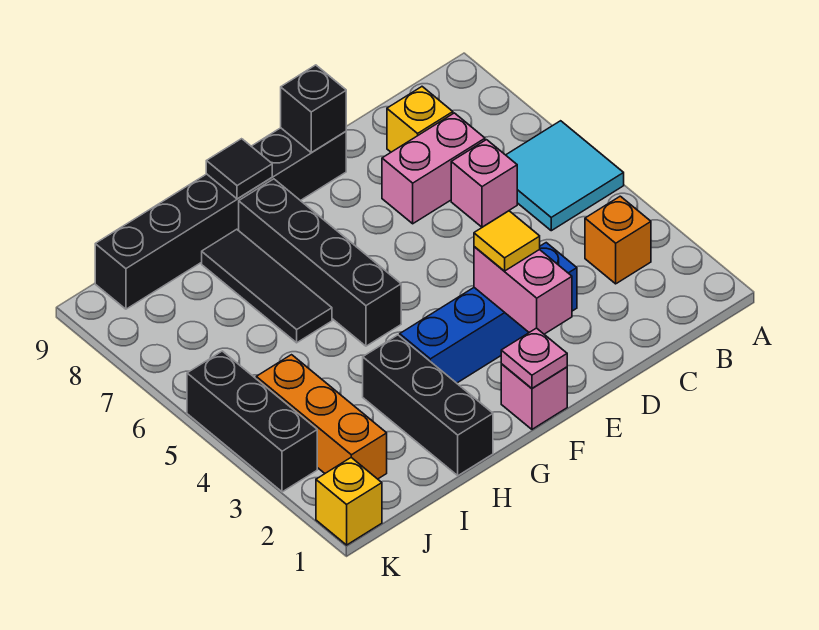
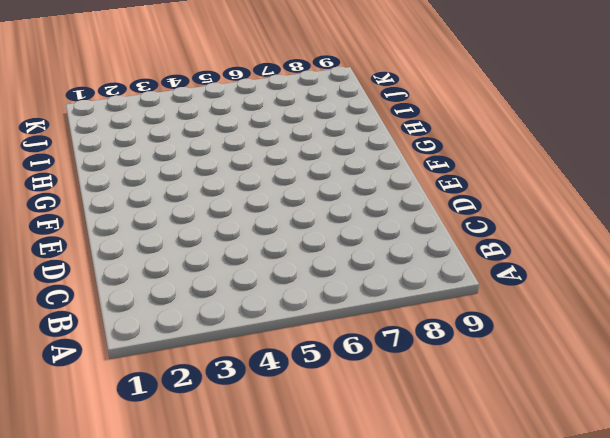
none -> cyan 2x2 tile [506,121,624,231]
none -> orange 1x1 brick [585,196,651,284]
none -> pink 1x1 brick [451,140,517,227]

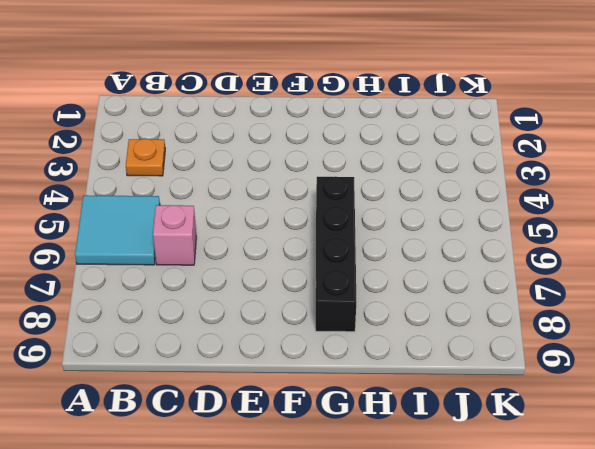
orange 1x1 plate [126,139,165,176] -> orange 1x1 brick [585,196,651,284]
none -> pink 1x2 brick [382,113,485,224]
none -> yellow 1x1 brick [387,87,453,152]
none -> blue 1x4 brick [400,243,577,383]

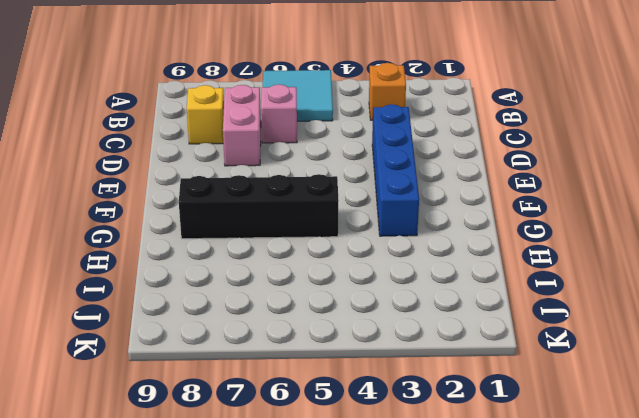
none -> black 1x6 brick [95,128,346,309]
none -> pink 1x1 brick [501,364,567,429]
none -> black 1x3 brick [363,335,493,476]

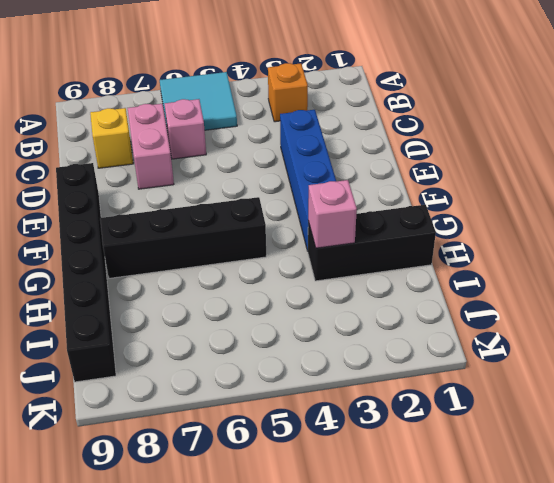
pink 1x1 brick [308,180,357,248] -> pink 1x1 brick moved to [501,364,567,429]
none -> black 1x3 tile [202,229,332,343]
none -> orange 1x3 brick [256,355,387,479]
none -> yellow 1x1 brick [316,458,382,545]

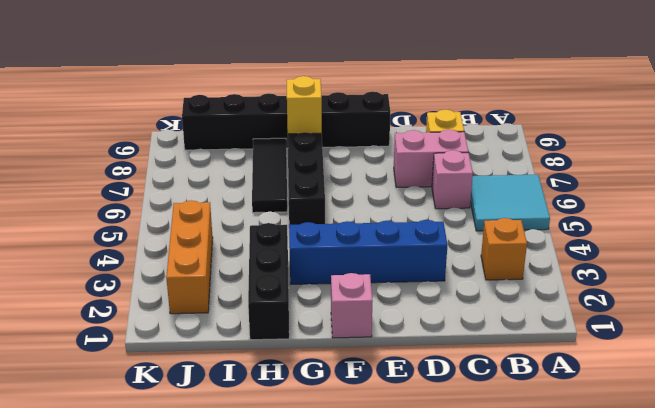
yellow 1x1 brick [286,76,322,134] -> yellow 1x1 brick moved to [316,458,382,545]
none -> black 1x3 brick [187,351,317,492]
none -> pink 1x2 brick [474,247,572,334]
none -> black 1x1 brick [281,65,346,152]

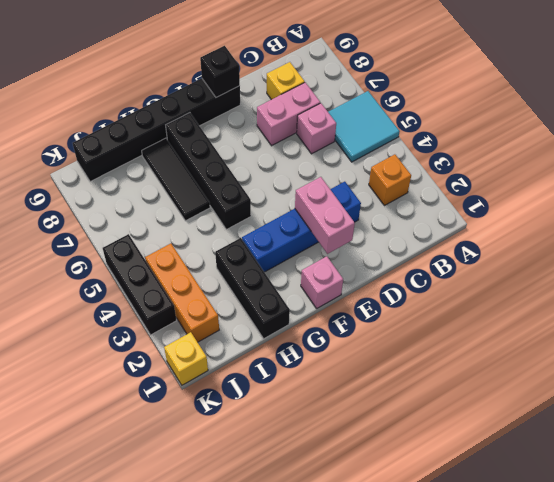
none -> pink 1x1 plate [501,328,567,388]
none -> black 1x1 tile [206,139,272,199]
none -> yellow 1x1 tile [474,211,540,271]

